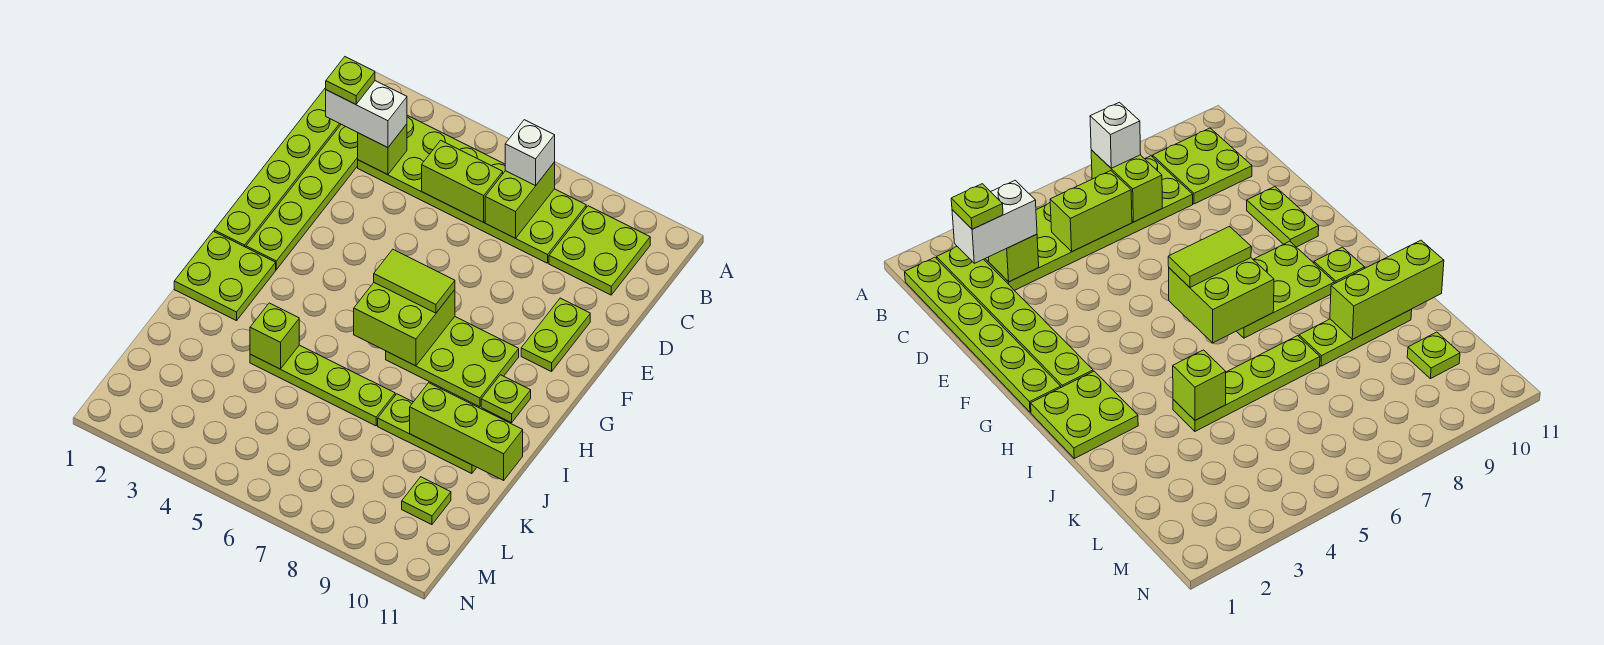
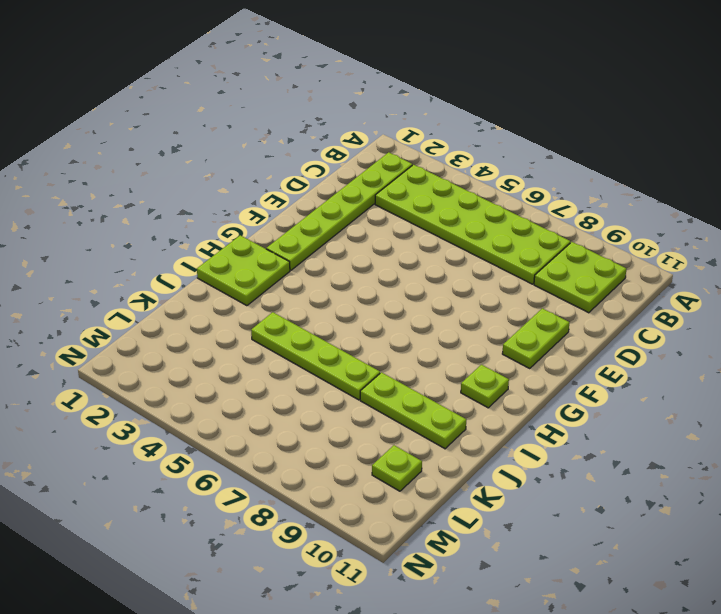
none -> lime 1x6 plate [214,88,341,247]
none -> lime 2x3 plate [386,317,519,407]
none -> lime 1x2 brick [485,162,555,238]

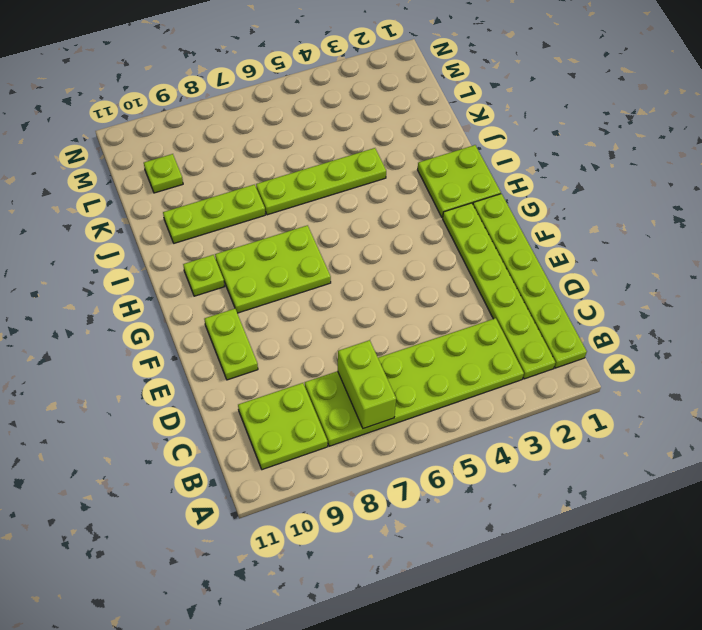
none -> lime 1x1 brick [358,124,407,175]
none -> lime 1x2 brick [422,140,503,222]
none -> lime 2x2 brick [354,283,455,366]

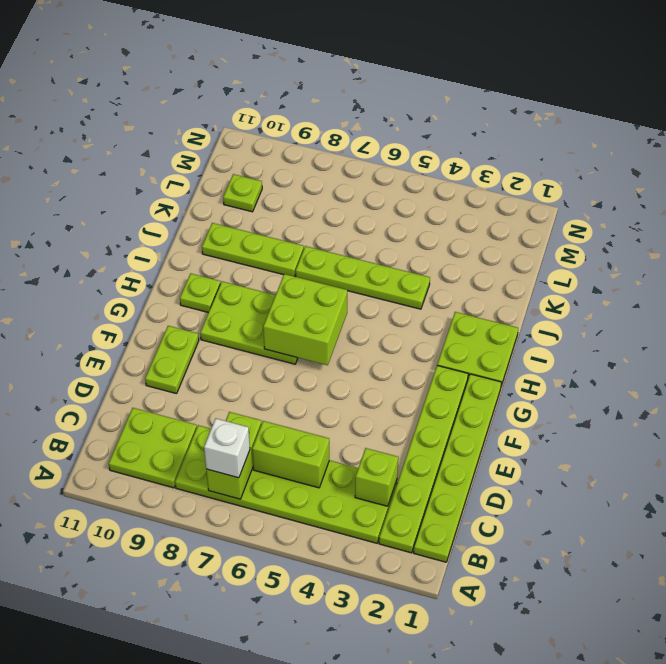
none -> lime 1x1 brick [250,303,299,369]
none -> lime 1x3 brick [410,383,523,480]
none -> white 1x2 brick [326,81,407,148]

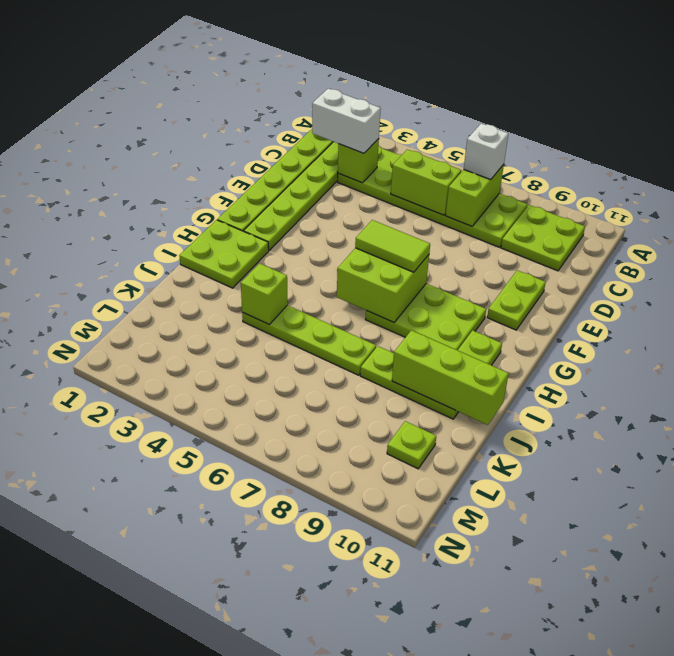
none -> lime 1x1 plate [326,57,375,104]

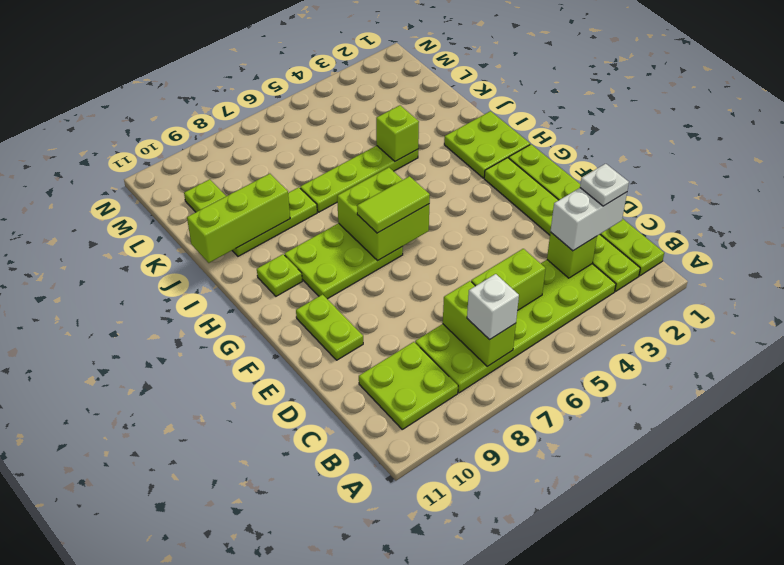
white 1x1 plate [580,164,629,206] -> lime 1x1 plate [326,57,375,104]

